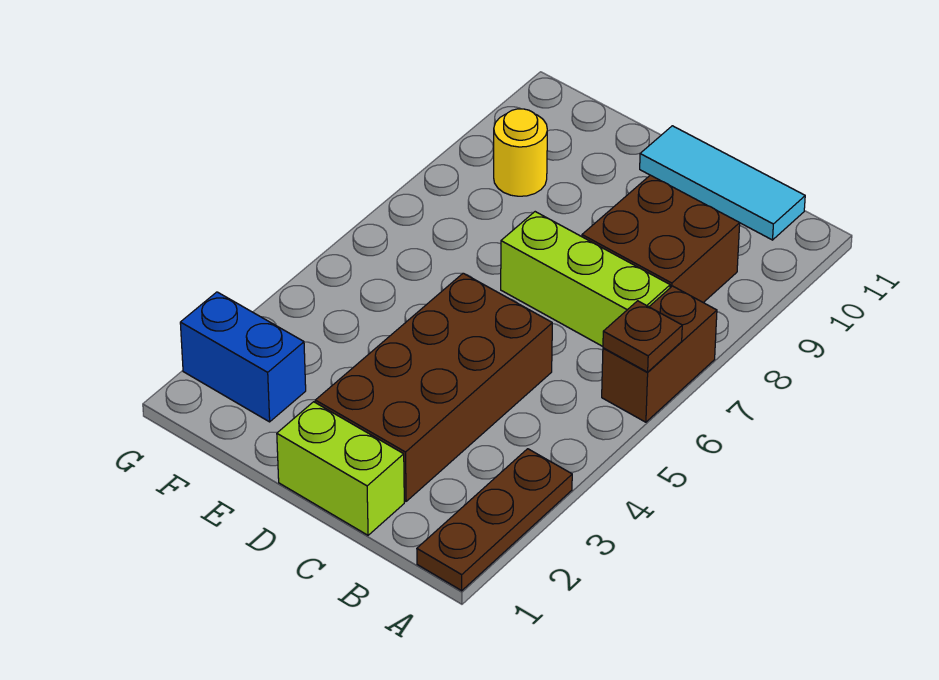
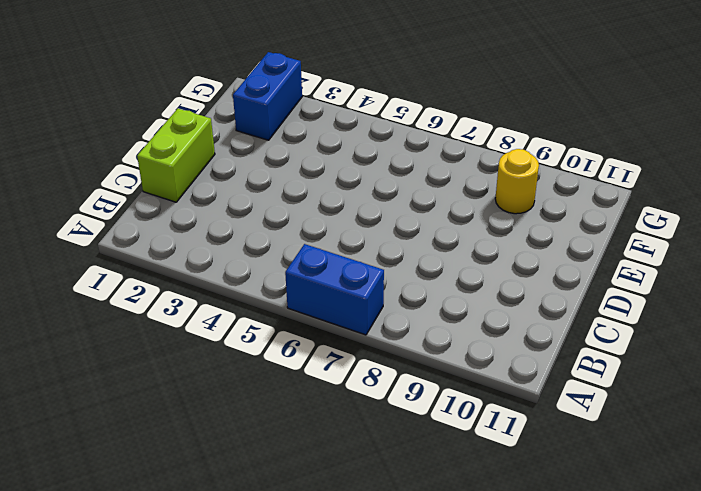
blue 1x2 brick [285,244,384,335] -> brown 1x2 brick [602,286,717,422]
none -> brown 1x3 plate [417,449,572,591]
none -> lime 1x3 brick [501,212,670,346]

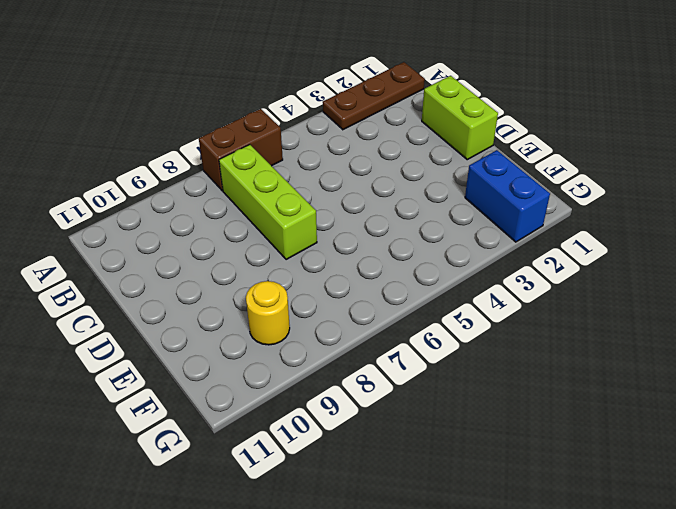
none -> brown 2x2 brick [582,175,740,303]
none -> cyan 1x3 tile [640,126,805,240]

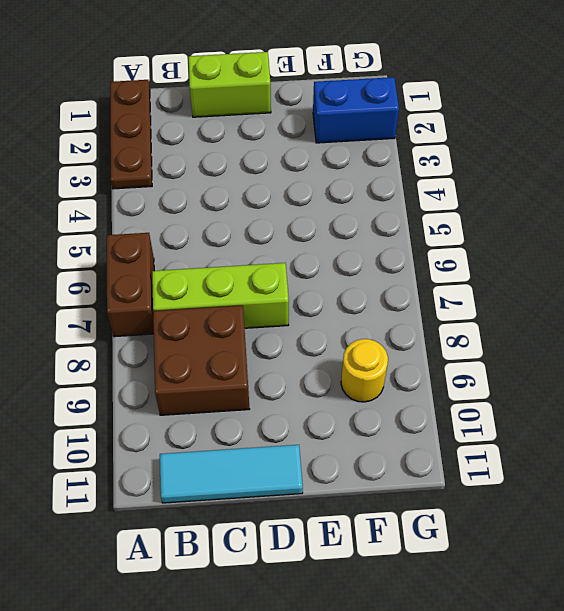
none -> brown 2x4 brick [315,273,552,501]
none -> brown 1x1 plate [603,301,682,372]

